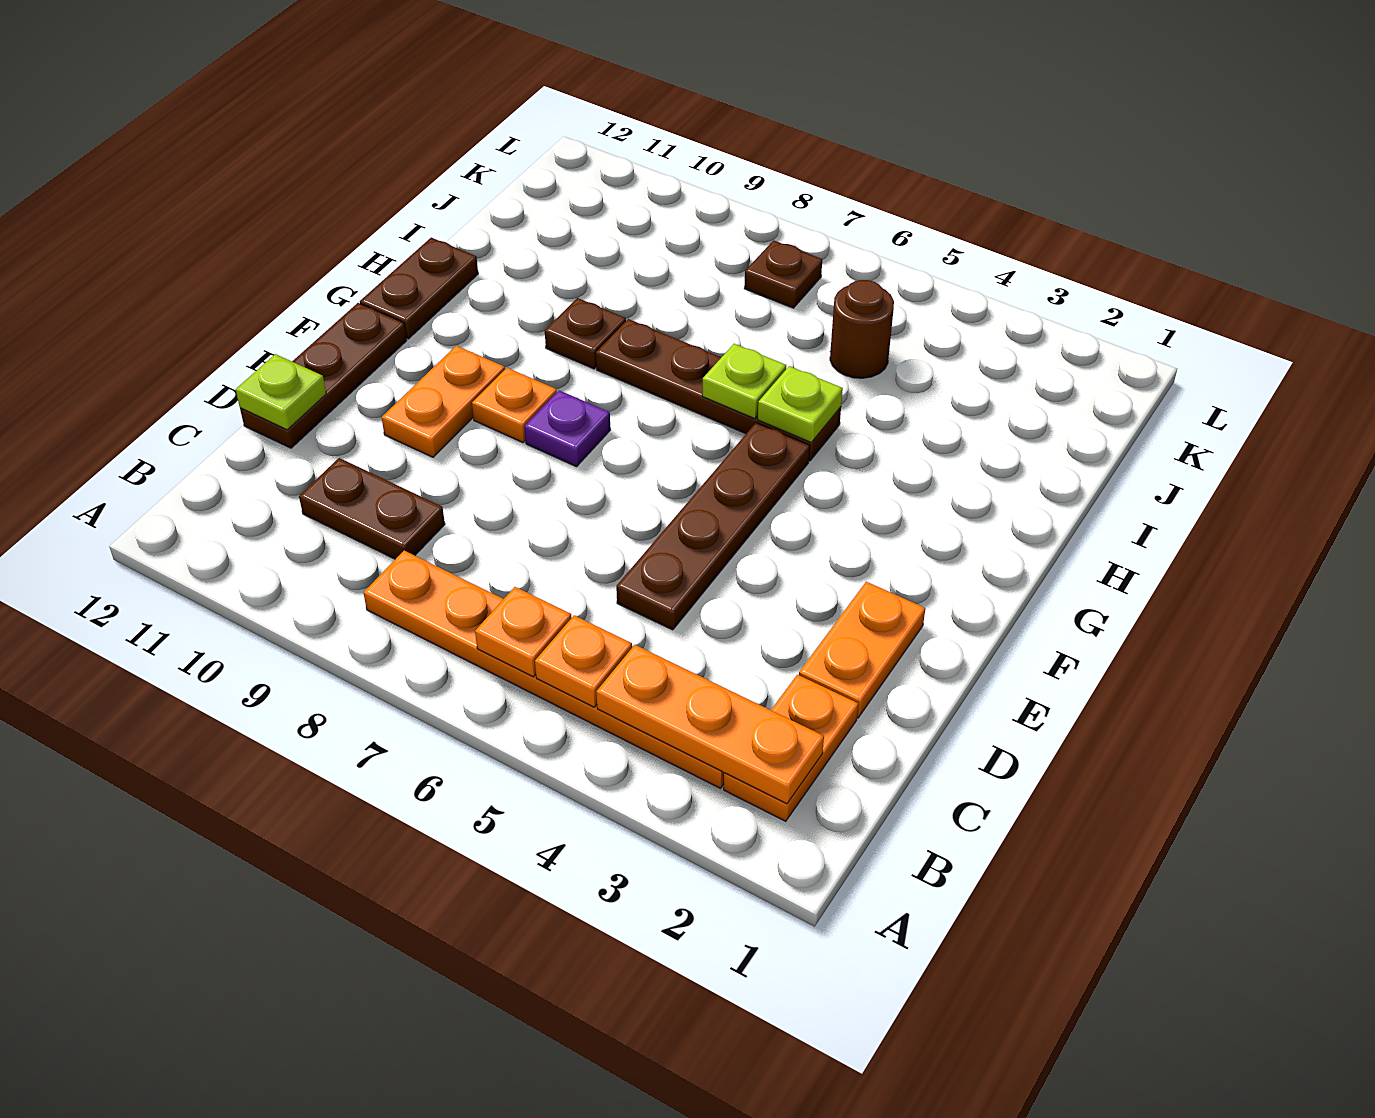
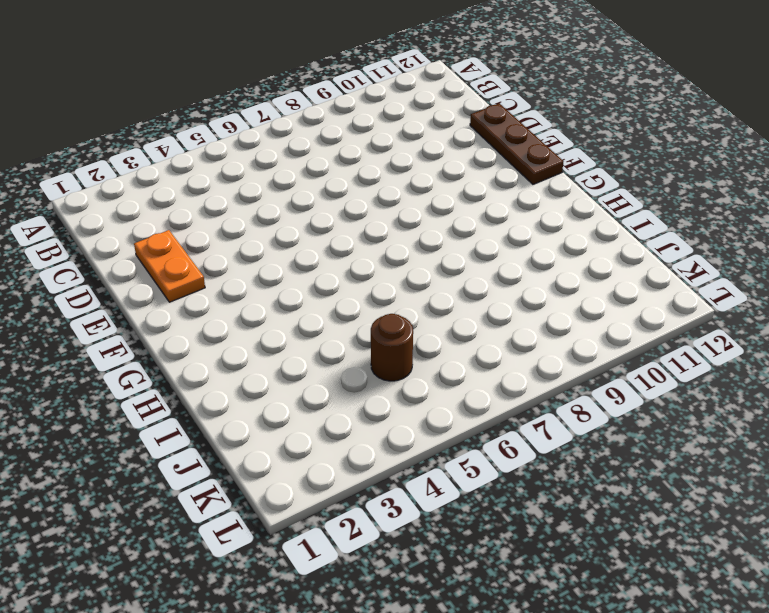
none -> orange 1x2 plate [724,675,858,821]
none -> orange 1x6 plate [364,551,724,788]
none -> brown 1x2 plate [299,458,445,559]

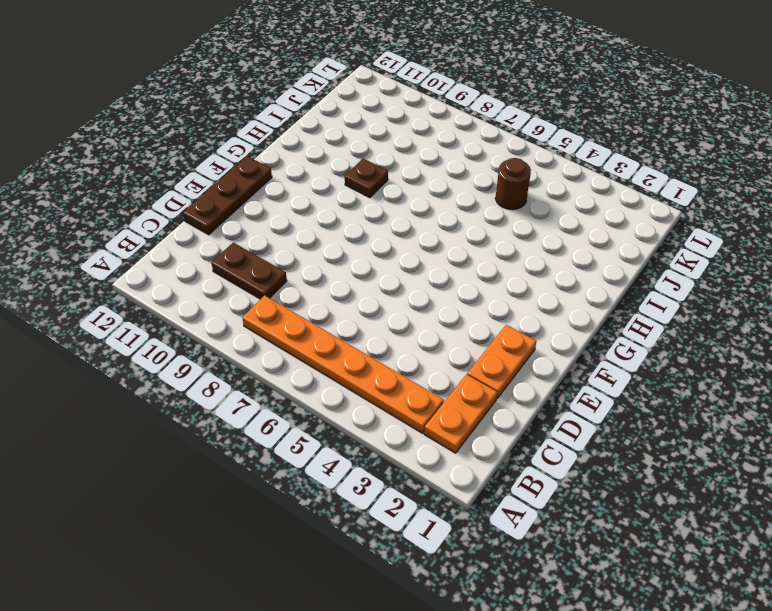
none -> brown 1x4 plate [616,423,810,630]
none -> orange 1x2 plate [382,346,505,457]
none -> purple 1x1 plate [524,390,610,467]

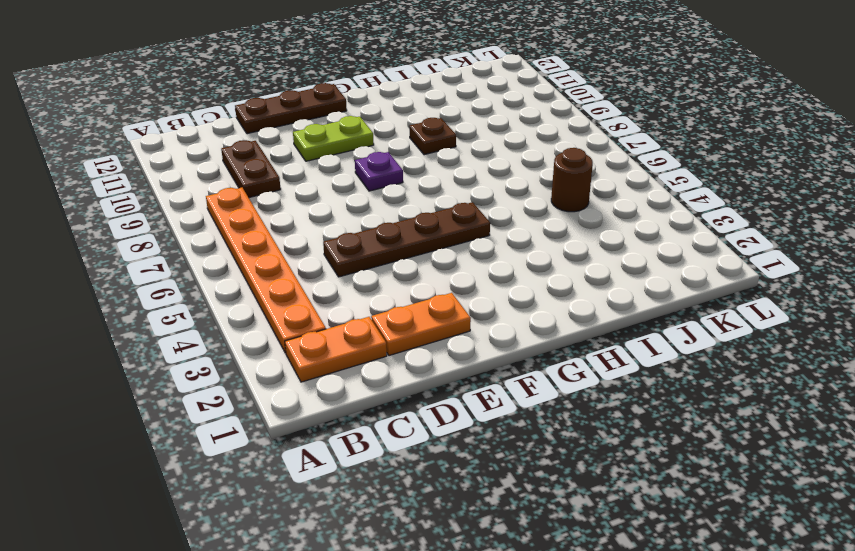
lime 1x2 plate [293,116,374,161] -> orange 1x2 plate [382,346,505,457]
none -> orange 1x1 plate [472,368,557,443]
none -> brown 1x2 plate [360,238,478,339]
none -> brown 1x4 plate [596,319,841,461]

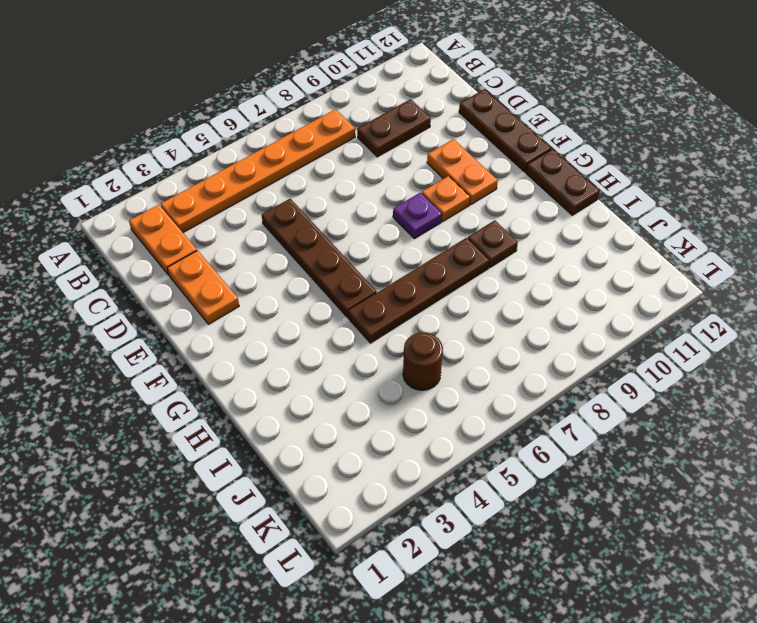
none -> brown 1x1 plate [744,240,822,308]
none -> orange 1x3 plate [596,645,824,804]
none -> orange 1x1 plate [535,615,632,707]

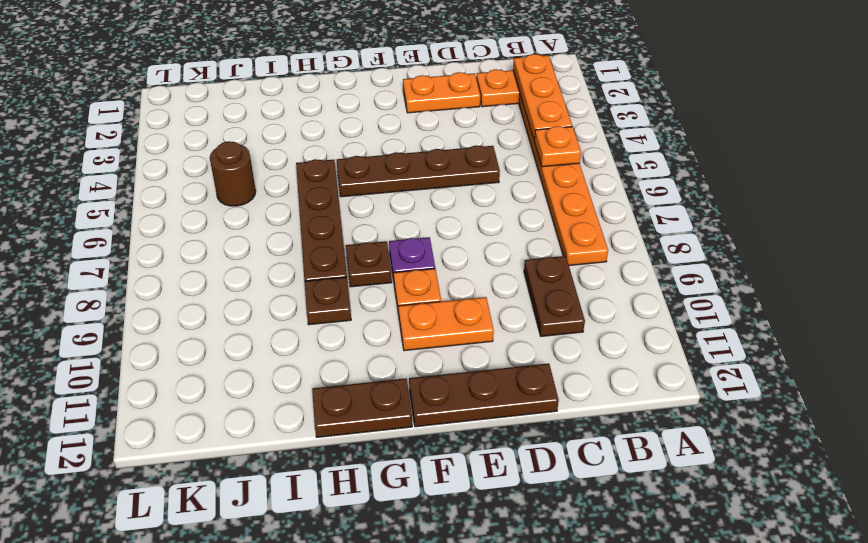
brown 1x1 plate [346,241,392,287] -> brown 1x1 plate moved to [744,240,822,308]
none -> orange 1x1 plate [475,587,571,677]
none -> lime 1x1 plate [236,354,326,430]
none -> lime 1x1 plate [758,366,843,442]

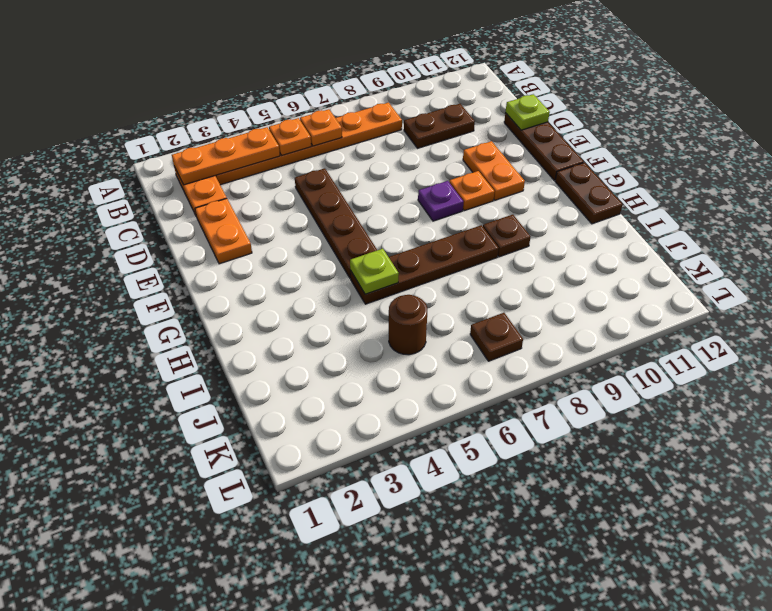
none -> lime 1x1 plate [702,344,786,419]

